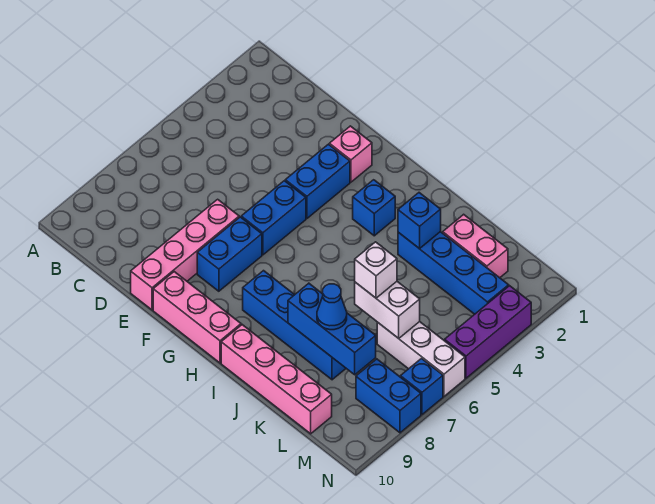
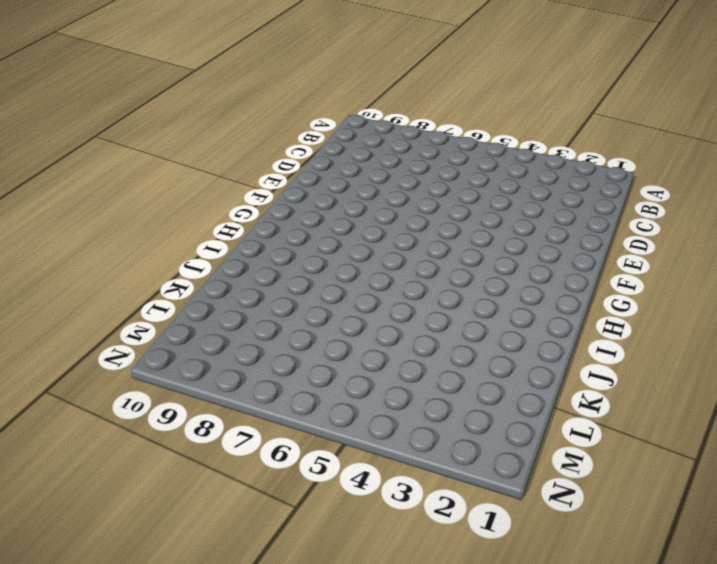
none -> pink 1x4 brick [131,199,239,310]
none -> pink 1x1 brick [329,126,372,182]
none -> blue 1x2 brick [285,144,350,218]

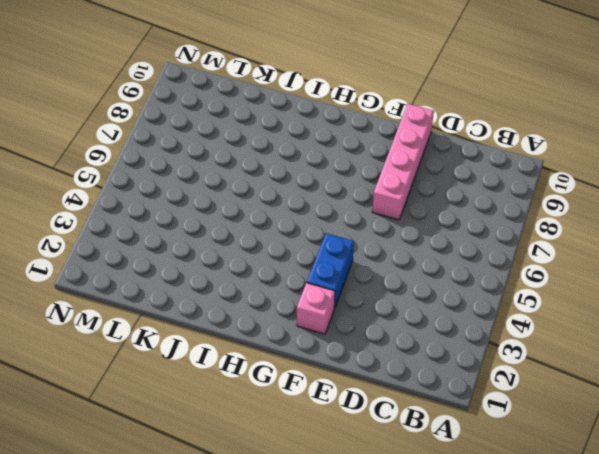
none -> blue 1x2 brick [241,181,306,255]
none -> blue 1x2 brick [197,217,262,291]
none -> pink 1x3 brick [153,272,241,363]

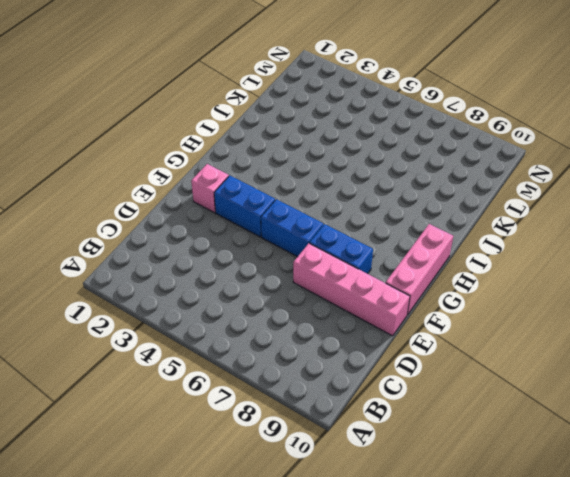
none -> blue 1x1 brick [353,180,395,236]
none -> blue 1x4 brick [243,271,346,380]
none -> pink 1x4 brick [221,325,332,434]

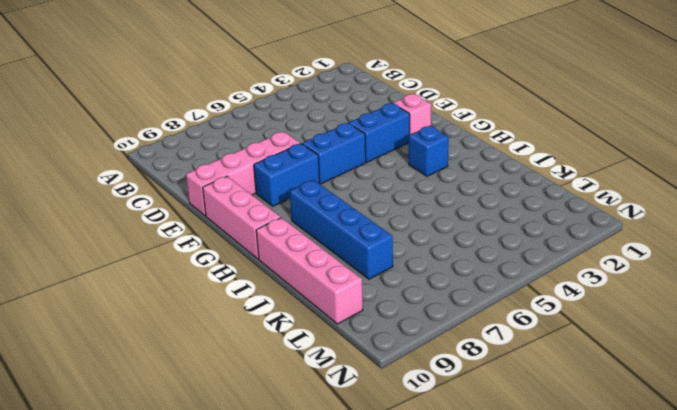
none -> blue 1x4 brick [398,232,509,314]
none -> pink 1x2 brick [443,214,508,278]
none -> white 1x3 brick [377,322,465,396]

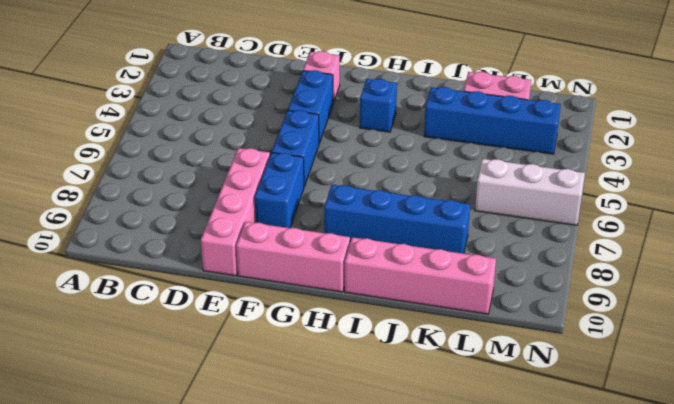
none -> blue 1x2 brick [356,359,421,433]
none -> purple 1x3 brick [445,286,531,378]
none -> blue 1x1 brick [401,359,443,414]

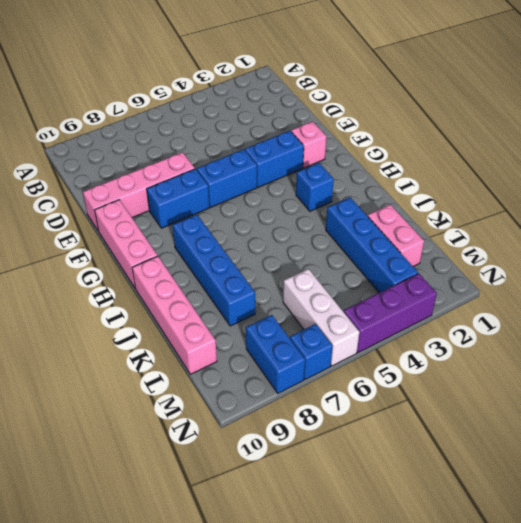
none -> blue 1x1 brick [398,193,441,249]
none -> blue 1x3 brick [288,283,376,375]
none -> white 1x2 brick [355,282,420,338]

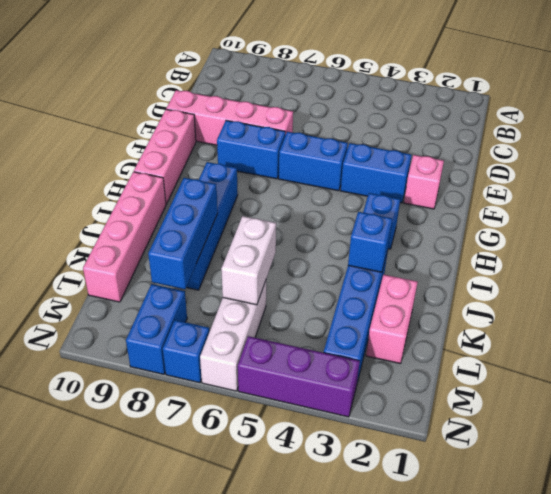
none -> white 1x1 brick [355,242,397,298]
none -> blue 1x1 cone [317,284,347,330]

